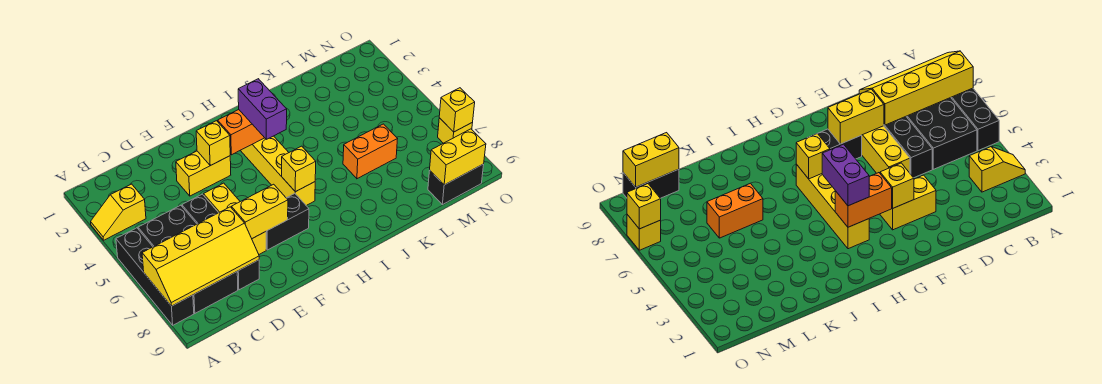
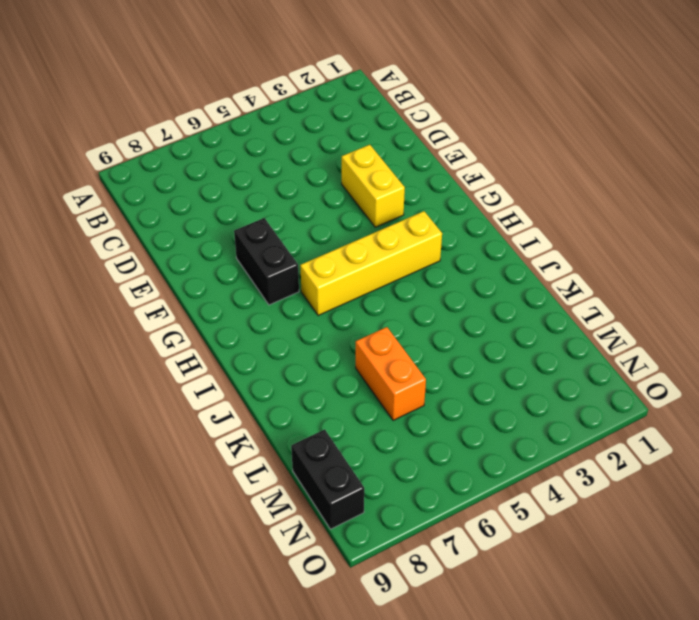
none -> yellow 1x2 slope [91,184,146,240]
none -> black 1x4 brick [116,228,194,325]
none -> black 2x4 brick [138,205,238,313]

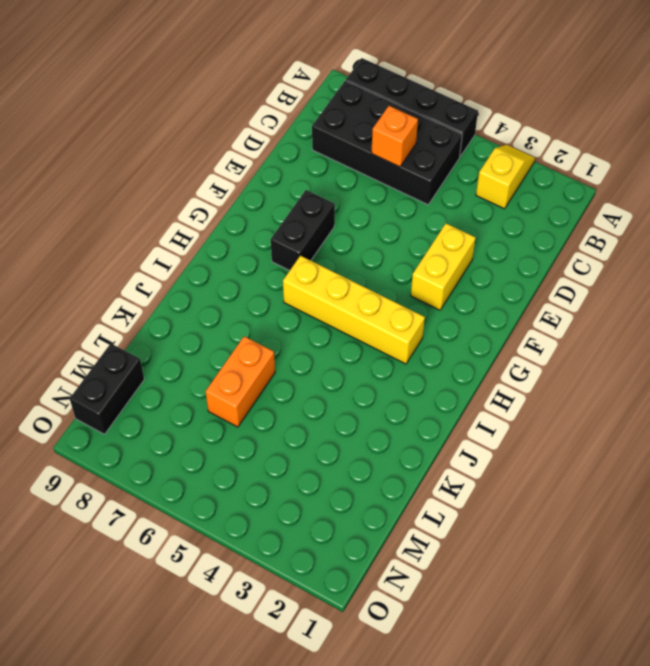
orange 1x1 brick [371,106,418,167] -> none
none -> black 1x4 brick [182,194,259,290]
none -> yellow 1x3 brick [204,183,266,254]
none -> yellow 1x1 brick [438,118,473,143]

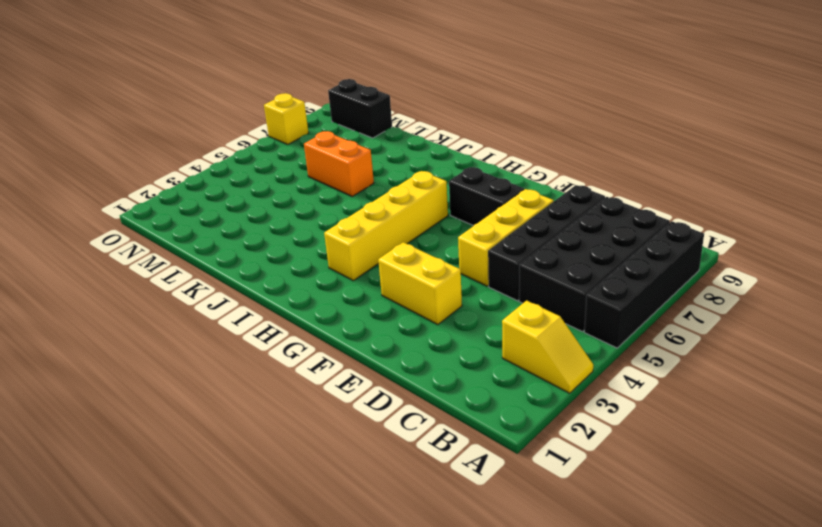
none -> yellow 2x4 slope [142,207,259,306]
none -> yellow 1x2 brick [231,184,288,238]
none -> yellow 1x1 brick [196,121,230,166]

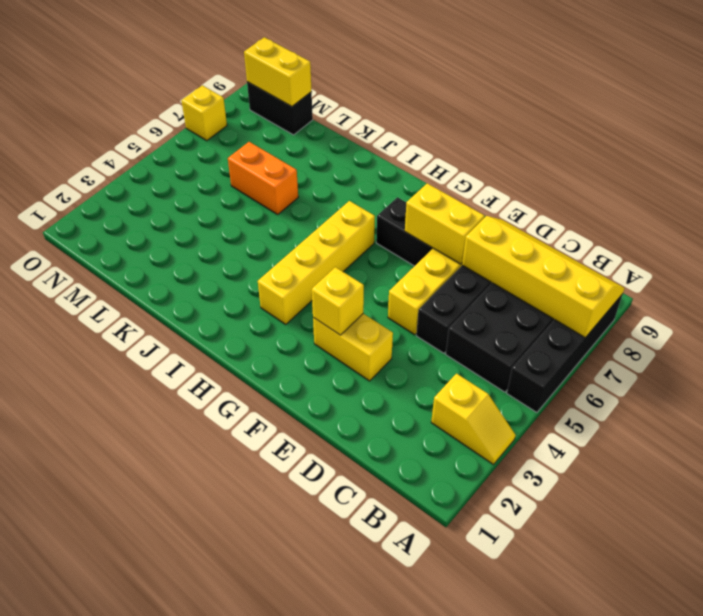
none -> orange 1x2 brick [218,110,264,155]
none -> yellow 1x1 brick [282,146,316,192]
none -> yellow 1x1 brick [439,88,475,132]

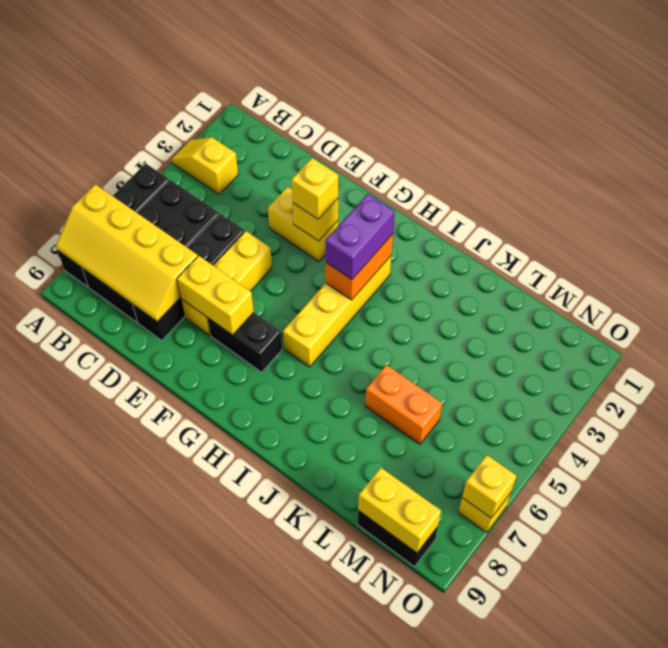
yellow 1x1 brick [291,158,338,219] -> yellow 1x1 brick moved to [282,146,316,192]
orange 1x2 brick [326,234,393,300] -> orange 1x2 brick turned to [218,110,264,155]

